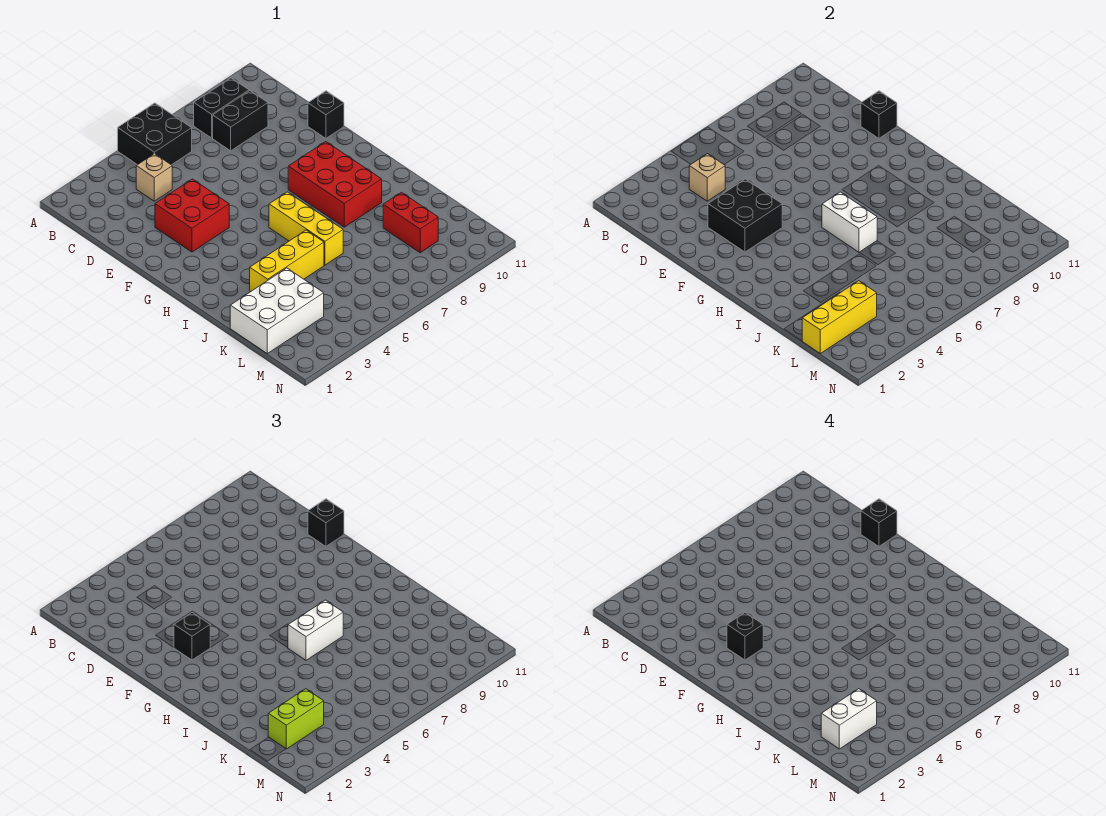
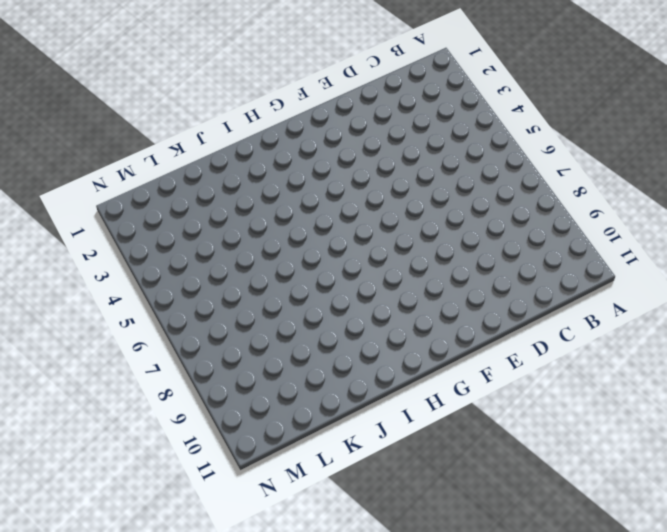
none -> black 2x2 brick [118,103,192,165]
none -> black 1x2 brick [194,78,249,138]
none -> tan 1x1 brick [136,154,172,201]

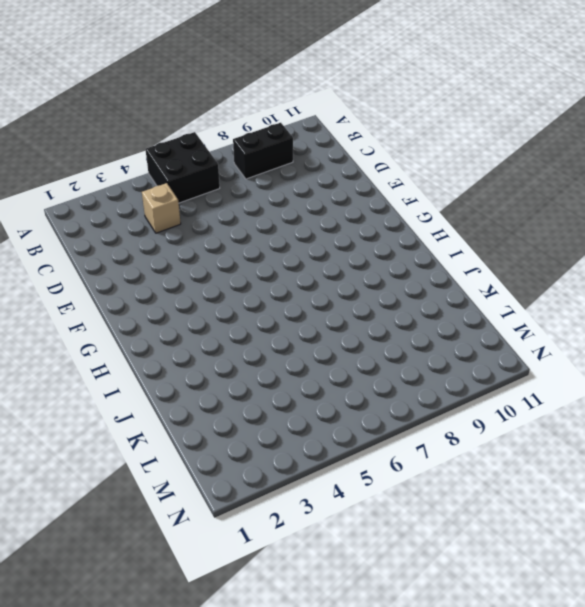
none -> black 1x2 brick [213,91,268,151]
none -> red 2x2 brick [155,179,229,252]
none -> black 1x1 brick [308,91,344,138]

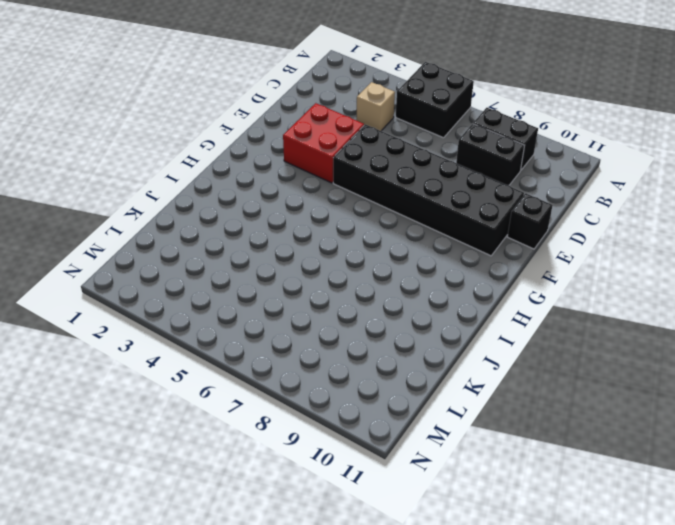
black 2x6 brick [333,124,524,256] -> none
none -> red 2x3 brick [288,141,382,227]
none -> yellow 1x3 brick [269,192,343,265]
none -> yellow 1x3 brick [250,230,324,292]

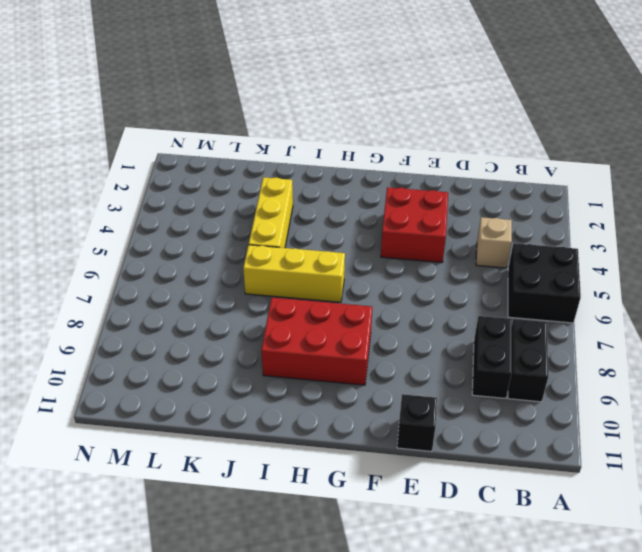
none -> white 2x3 brick [230,268,324,353]
none -> red 1x2 brick [383,192,438,253]
none -> tan 1x1 brick [689,154,725,201]

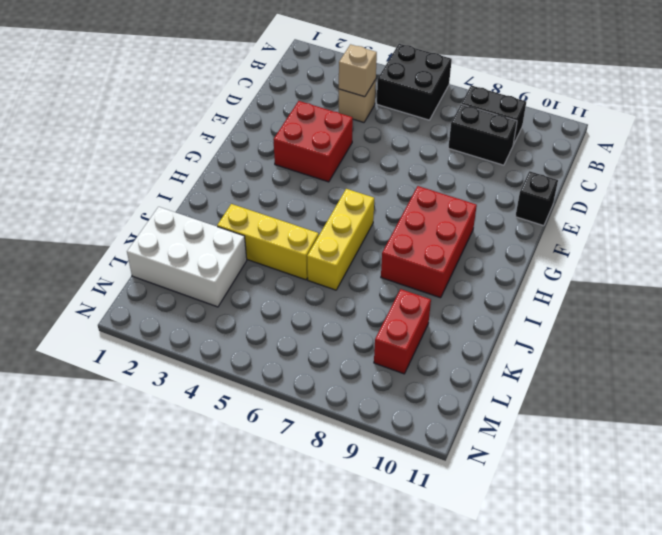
none -> black 2x2 brick [708,179,782,252]
none -> black 1x1 brick [861,91,897,138]
none -> white 1x2 brick [822,192,877,252]

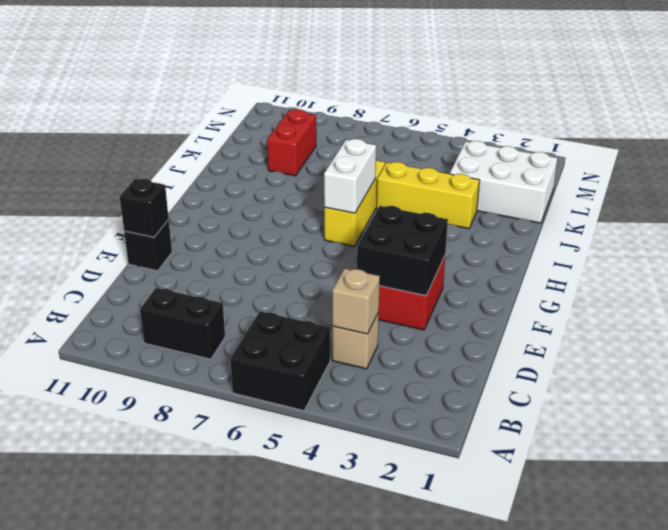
none -> black 1x2 brick [213,91,268,151]
none -> red 2x3 brick [288,141,382,227]
none -> yellow 1x3 brick [802,281,877,353]

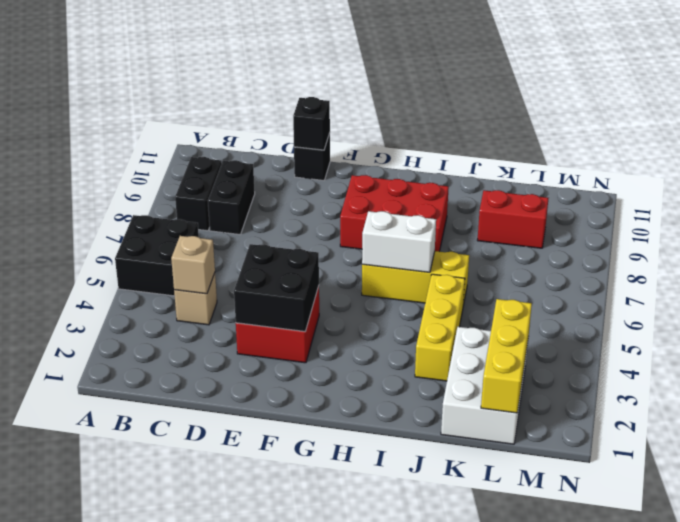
none -> black 1x1 brick [308,499,344,546]
none -> black 1x1 brick [174,613,210,660]
none -> white 1x2 brick [288,600,343,660]

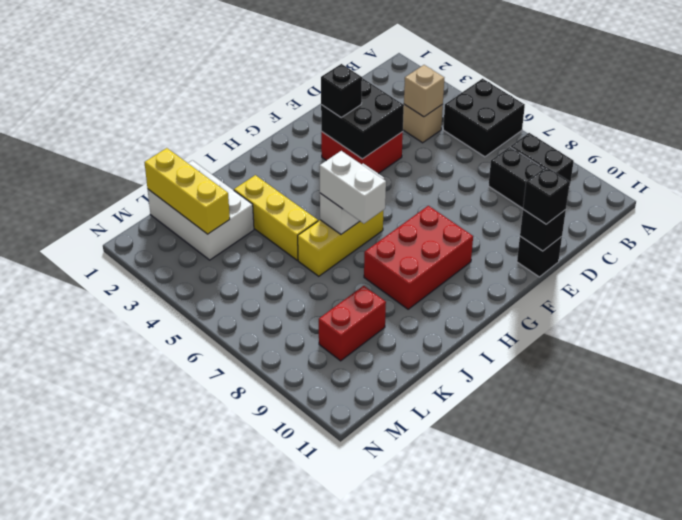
none -> lime 1x2 brick [268,689,324,749]
none -> black 1x1 brick [861,499,897,546]
none -> black 1x1 brick [727,613,763,660]

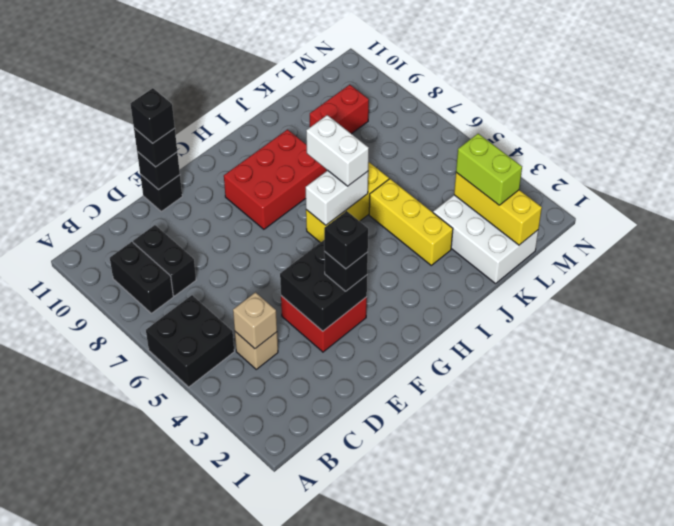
none -> white 1x2 brick [821,689,877,749]

